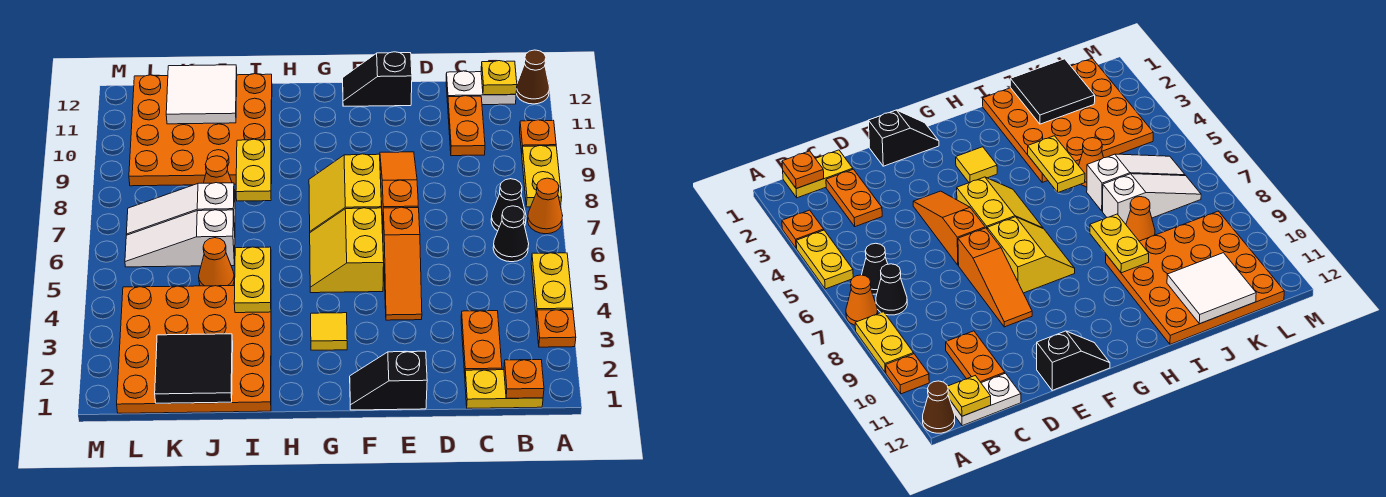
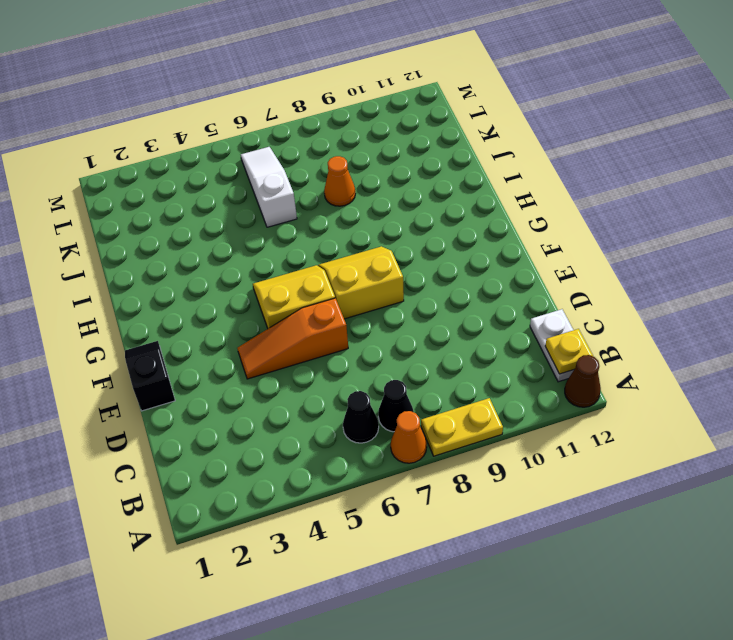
none -> orange 1x1 plate [536,310,576,347]
none -> yellow 1x2 plate [531,253,573,317]
none -> orange 1x1 plate [520,120,556,153]
none -> yellow 1x2 plate [465,370,543,408]

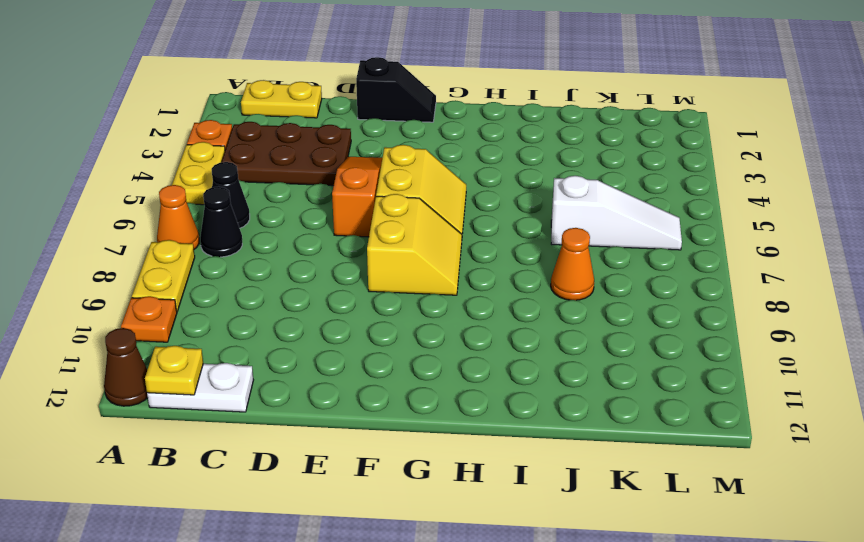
brown 2x3 plate [222,122,351,186] -> orange 1x2 plate [461,311,502,373]
none -> orange 1x2 plate [448,96,485,156]
none -> orange 1x3 slope [380,152,418,228]
none -> black 1x2 slope [343,52,412,106]
none -> yellow 1x1 tile [311,313,347,350]

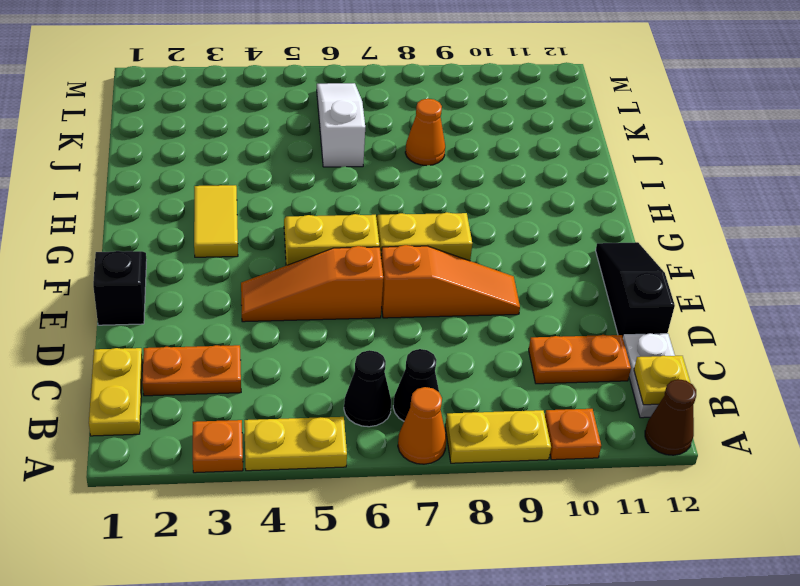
black 1x3 slope [596,242,675,338] -> black 1x2 slope [343,52,412,106]
yellow 1x2 tile [194,185,238,257] -> yellow 1x1 tile [311,313,347,350]
none -> orange 4x4 plate [117,286,271,413]
none -> orange 4x4 plate [129,74,272,186]
none -> orange 1x1 cone [199,238,234,286]
none -> white 1x3 slope [126,183,235,235]

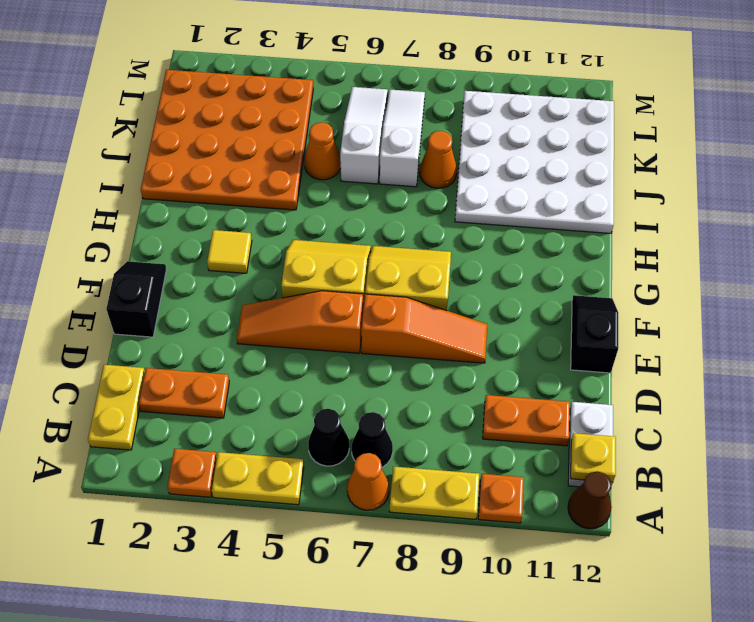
white 4x4 plate [455,91,614,233] -> orange 4x4 plate [129,74,272,186]
none -> orange 1x1 plate [504,360,544,398]
none -> yellow 1x2 plate [234,247,271,313]
none -> yellow 1x2 plate [236,139,271,201]
none -> black 2x2 tile [155,334,233,403]

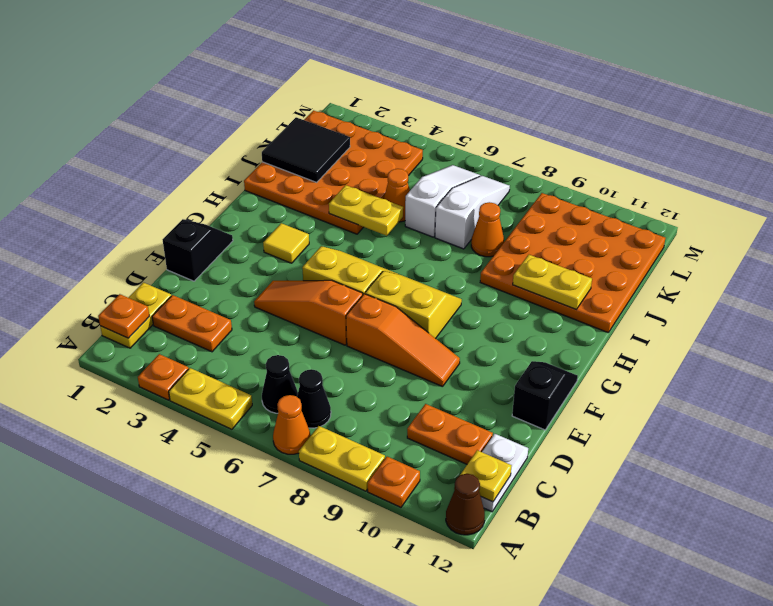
yellow 1x2 plate [513,255,592,309] -> yellow 1x2 plate moved to [236,139,271,201]
none -> white 2x2 tile [166,65,237,124]

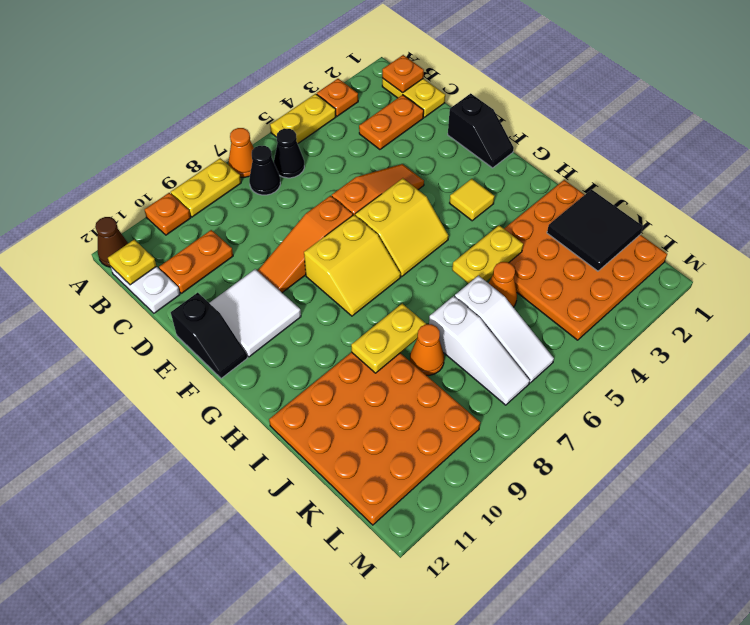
white 2x2 tile [210,269,301,357] -> white 2x2 tile moved to [166,65,237,124]

